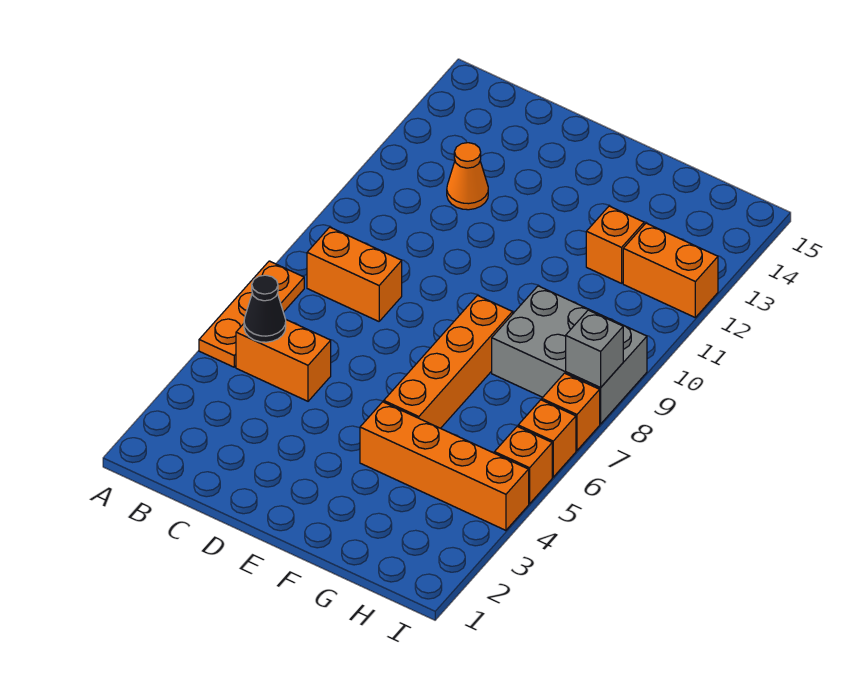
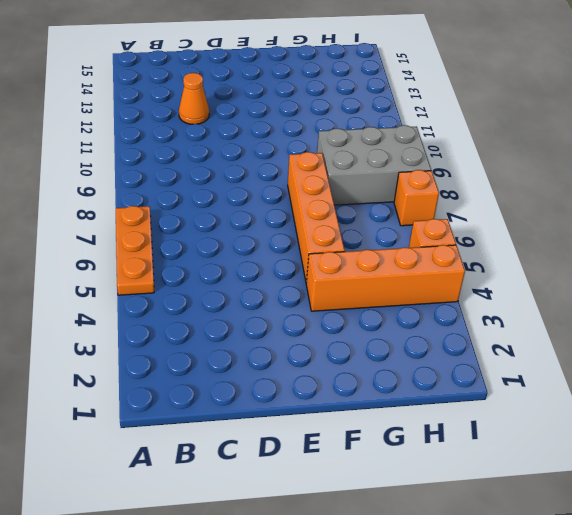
none -> orange 1x2 brick [236,320,331,401]
none -> orange 1x2 brick [307,227,402,321]
none -> orange 1x1 brick [586,206,644,283]

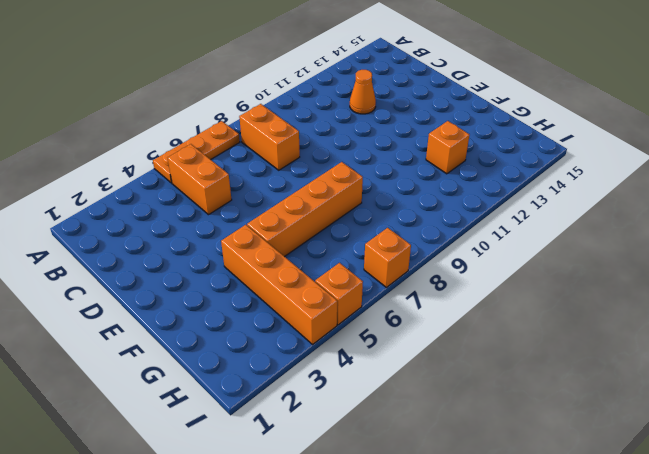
none -> grey 2x3 brick [492,286,647,424]
none -> orange 1x2 brick [623,223,718,317]
none -> orange 1x1 brick [518,400,576,477]

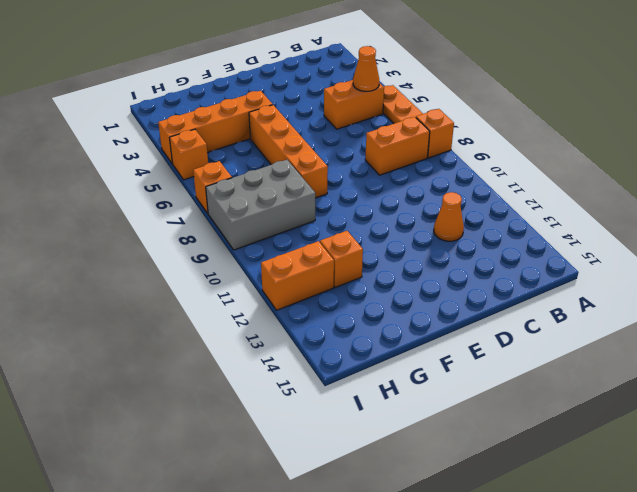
orange 1x1 brick [416,109,454,158] -> orange 1x1 brick moved to [518,400,576,477]
orange 1x1 cone [353,46,379,91] -> black 1x1 cone [244,275,286,342]
none -> grey 1x1 brick [566,310,623,388]

